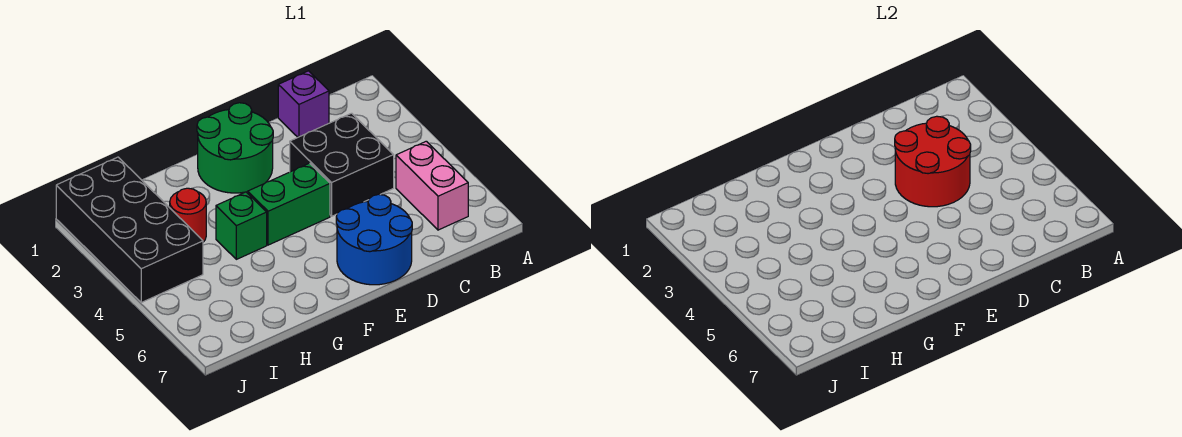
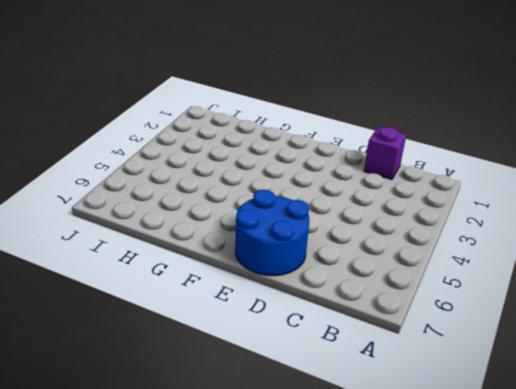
none -> pink 1x2 brick [396,141,468,230]
none -> black 2x2 brick [290,113,394,216]

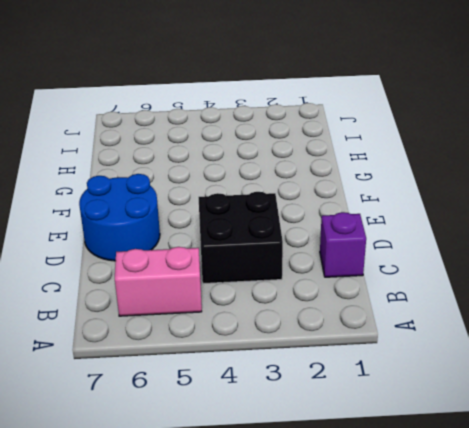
none -> green 2x2 round brick [197,103,273,193]
none -> green 1x2 brick [248,163,330,245]

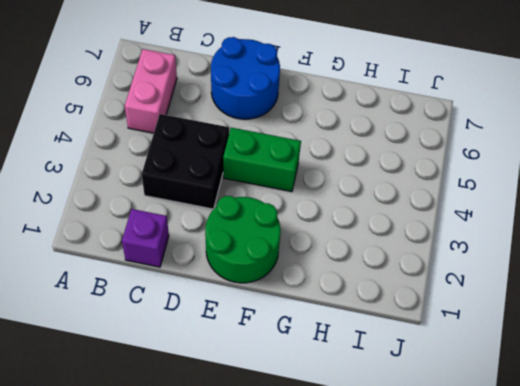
none -> green 1x1 brick [216,192,267,259]
none -> red 1x1 round brick [170,188,206,242]

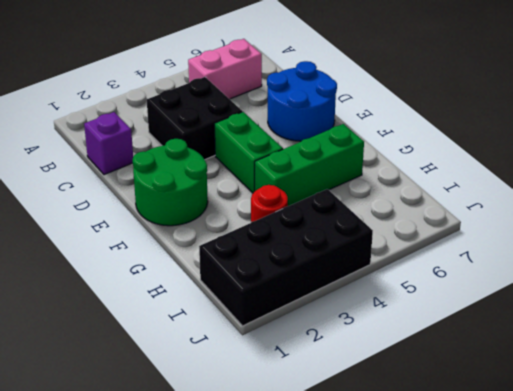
green 1x3 brick [255,124,364,206] -> green 1x1 brick [216,192,267,259]
none -> red 2x2 round brick [895,116,971,207]

